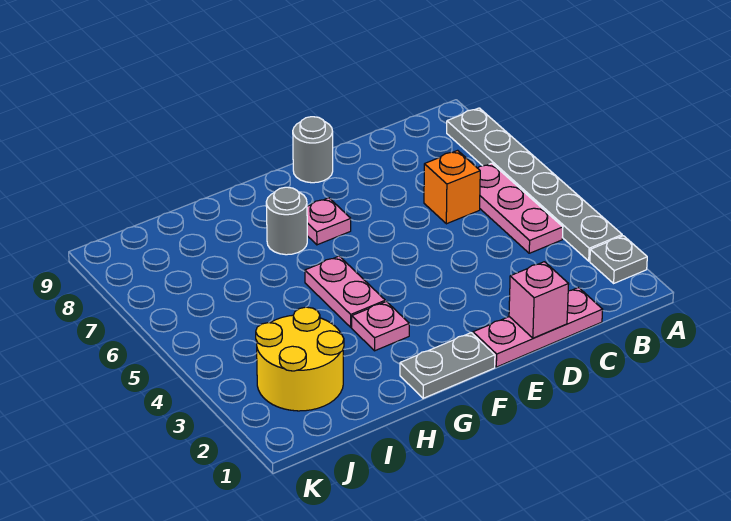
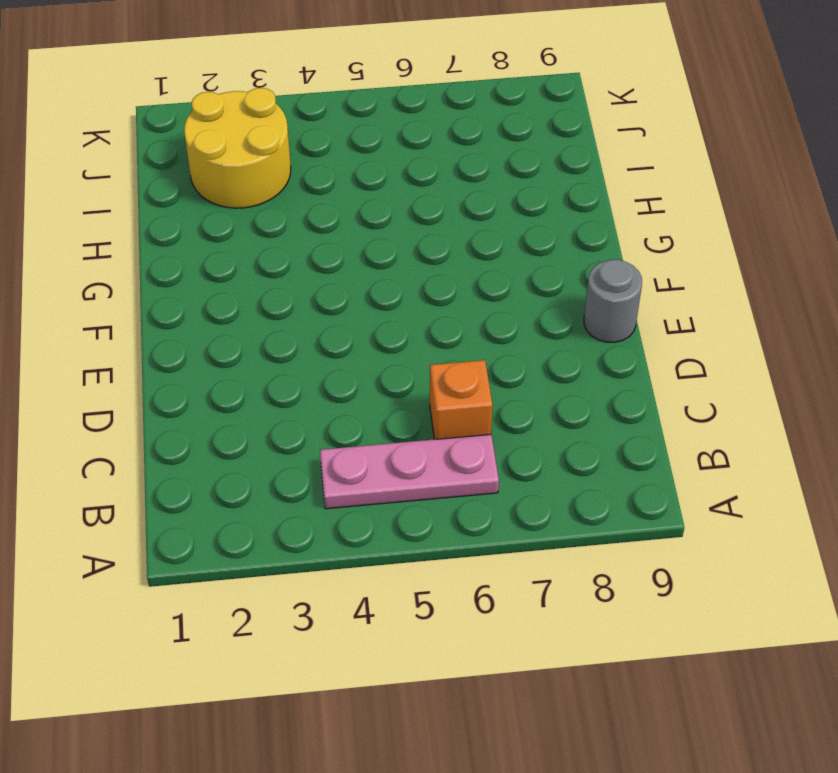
none -> grey 1x1 plate [590,236,647,283]
none -> grey 1x6 plate [447,108,622,261]
none -> pink 1x3 plate [473,288,603,367]

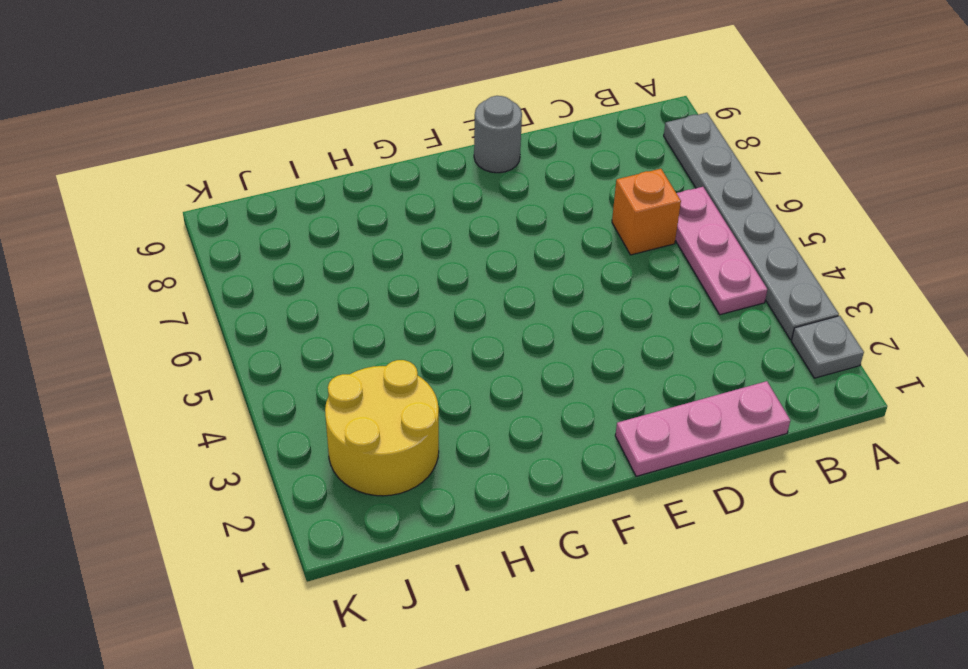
none -> grey 1x2 plate [400,333,495,398]
none -> pink 1x1 plate [307,198,351,245]
none -> pink 1x1 plate [352,301,409,351]

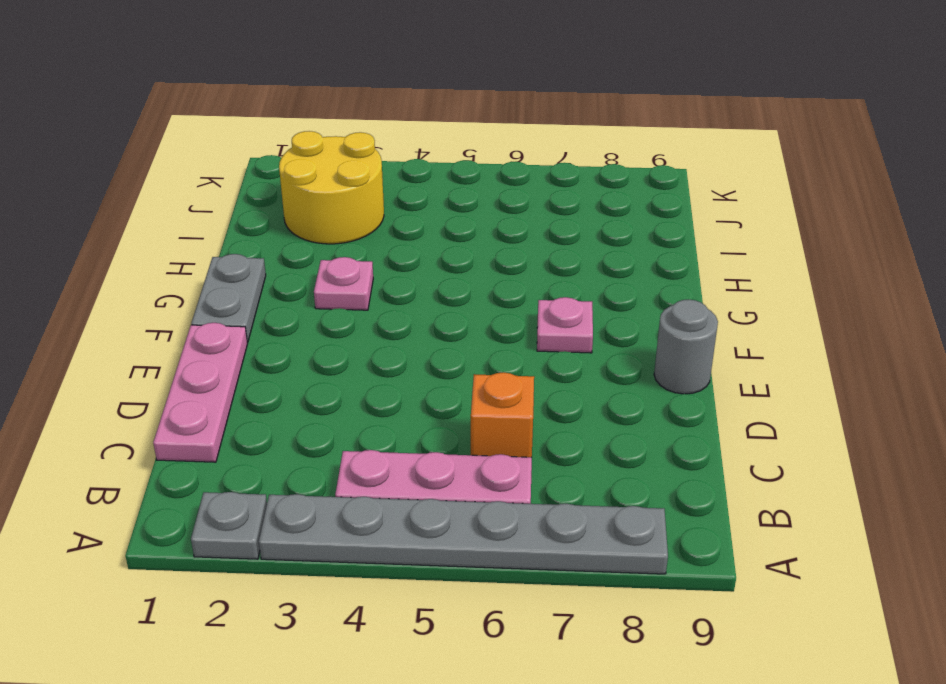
none -> pink 1x2 plate [305,256,385,327]
none -> grey 1x1 round brick [266,187,307,255]
none -> pink 1x1 brick [509,262,569,338]

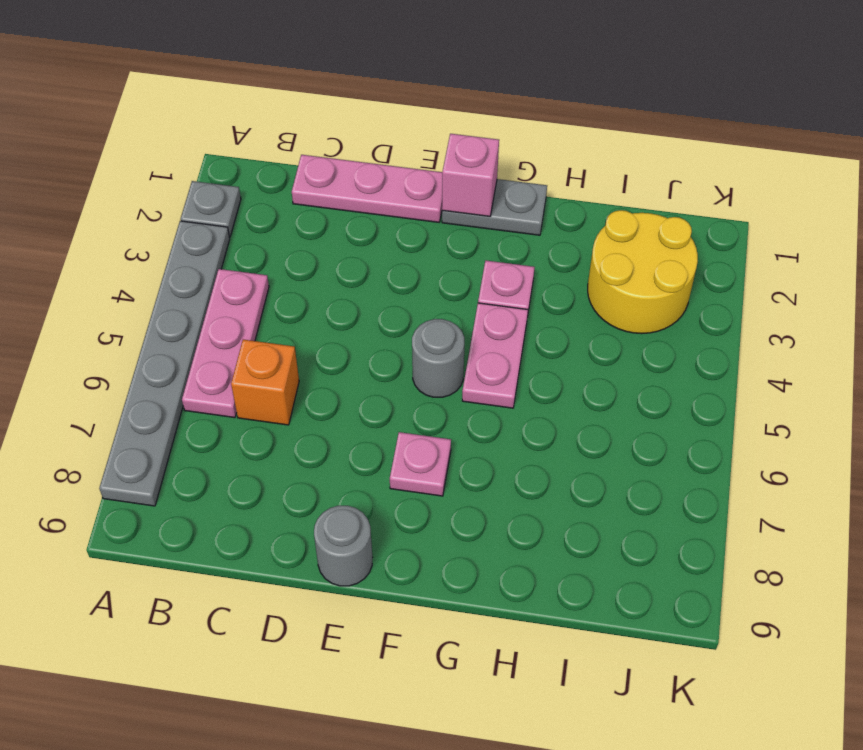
pink 1x1 brick [442,134,499,216] -> pink 1x1 brick moved to [509,262,569,338]
grey 1x1 round brick [412,319,464,397] -> grey 1x1 round brick moved to [266,187,307,255]

